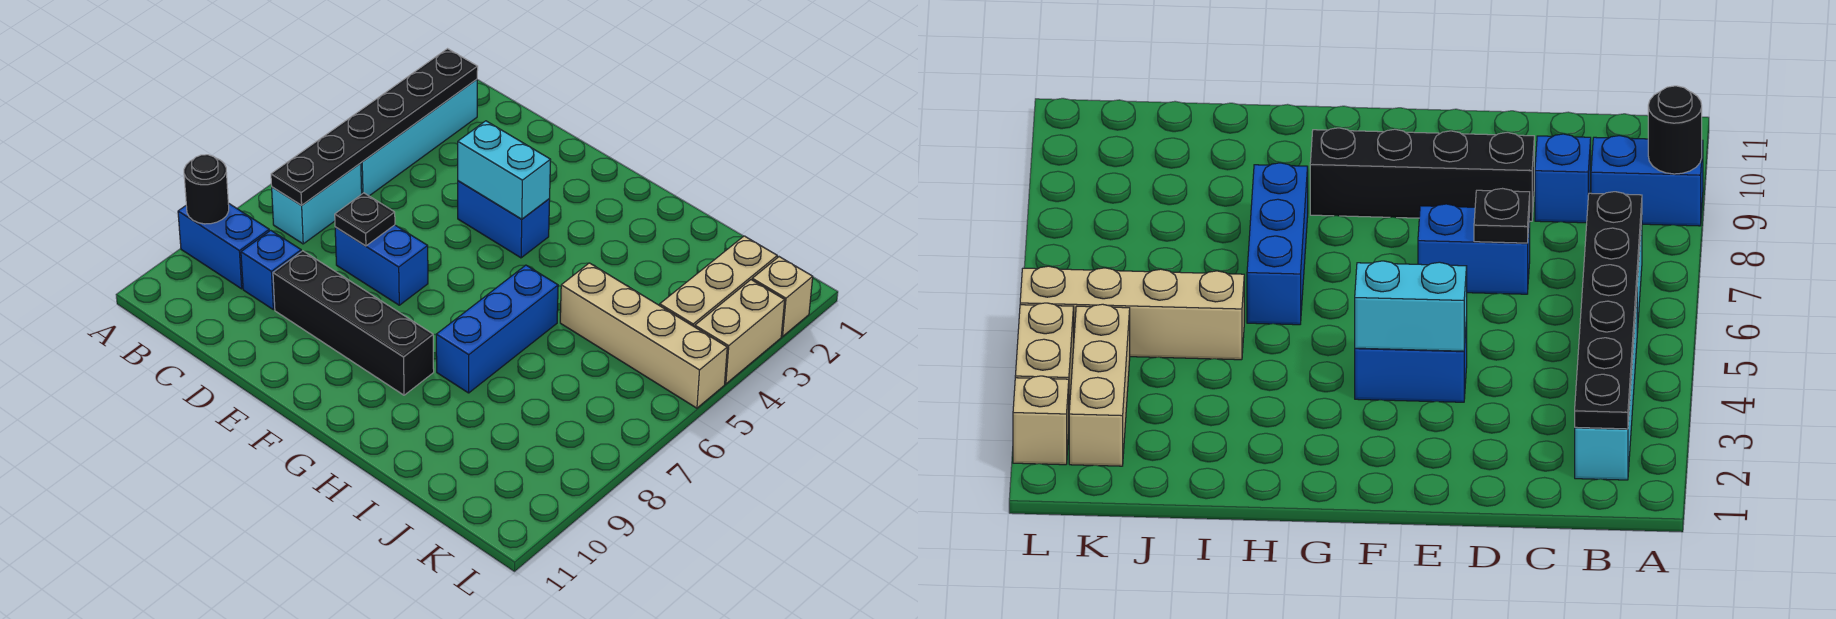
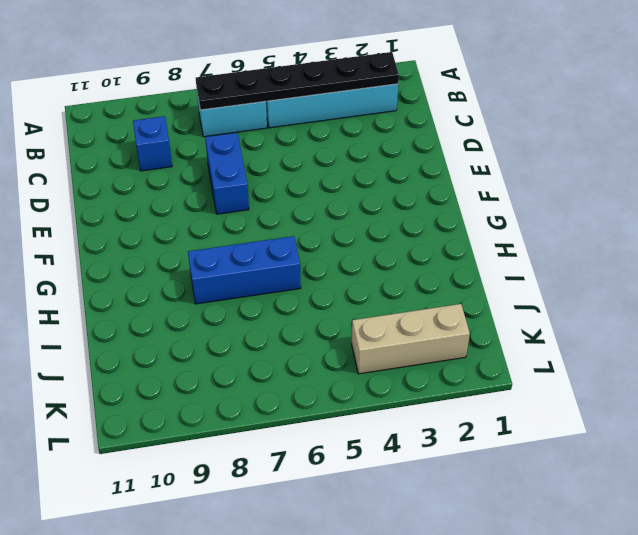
none -> blue 1x2 brick [178,203,269,289]
none -> black 1x4 brick [273,251,434,395]
none -> blue 1x2 brick [458,181,550,258]

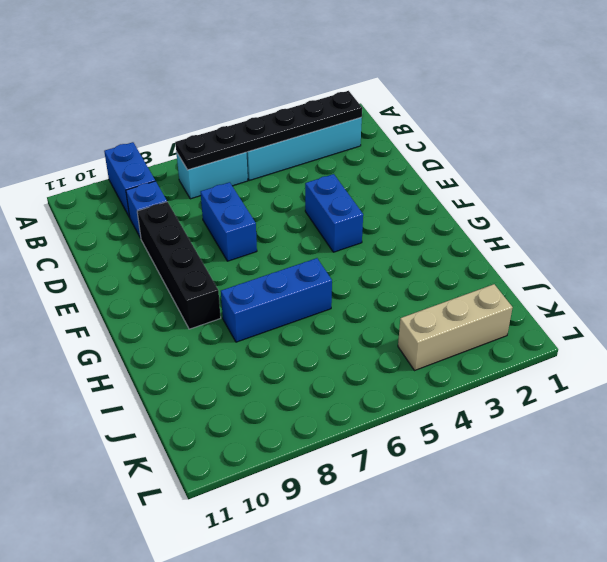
none -> tan 1x4 brick [560,263,727,408]
none -> tan 1x1 brick [752,257,813,336]
none -> tan 1x2 brick [695,280,785,384]

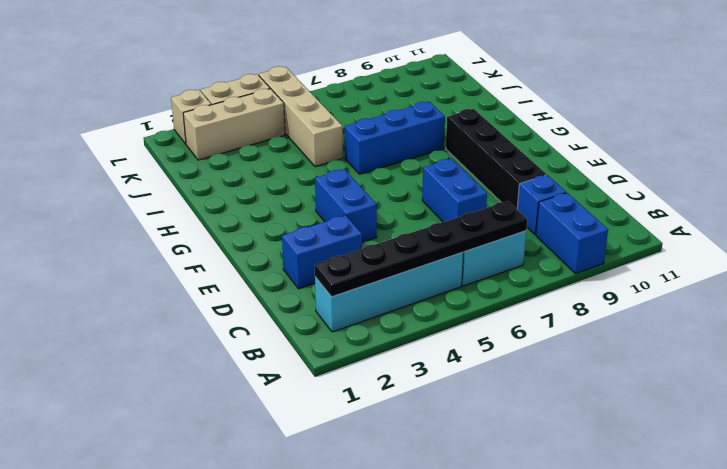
blue 1x2 brick [282,215,362,289] -> none
none -> black 1x1 round brick [184,155,229,224]
none -> black 1x1 plate [335,193,395,246]
none -> cyan 1x2 brick [458,121,551,219]

